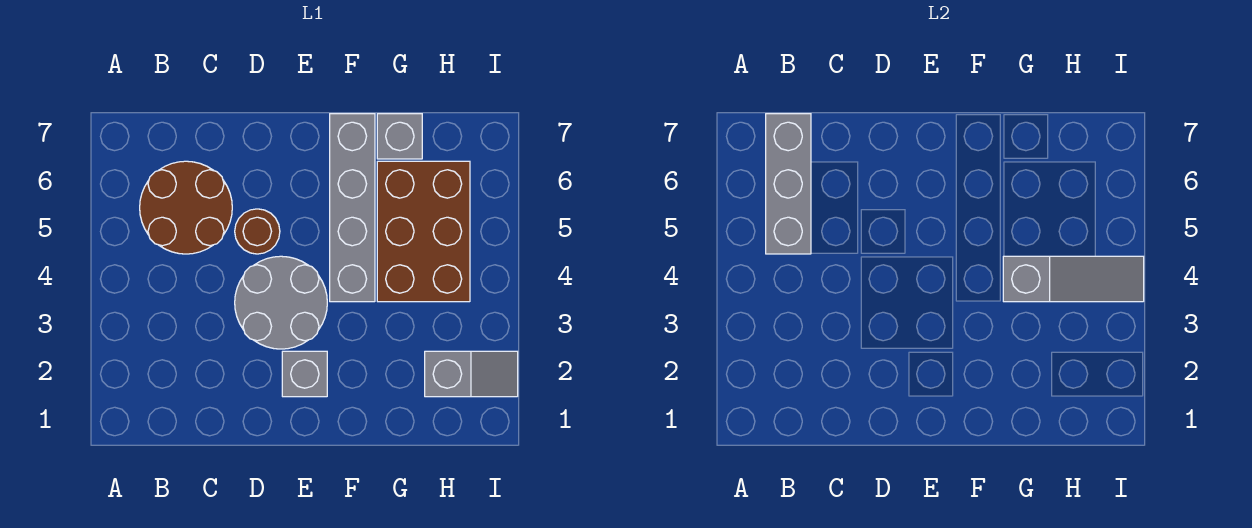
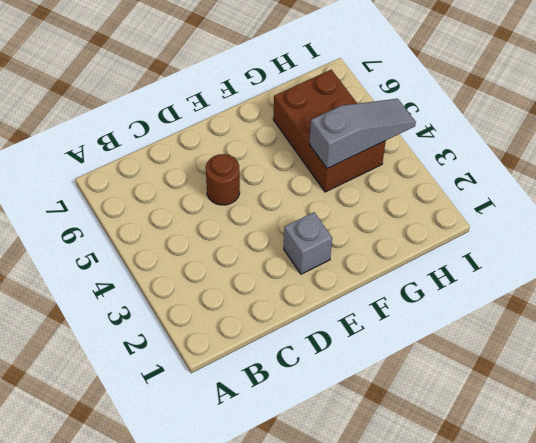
none -> brown 2x2 round brick [140,161,232,254]
none -> grey 2x2 round brick [235,256,327,349]

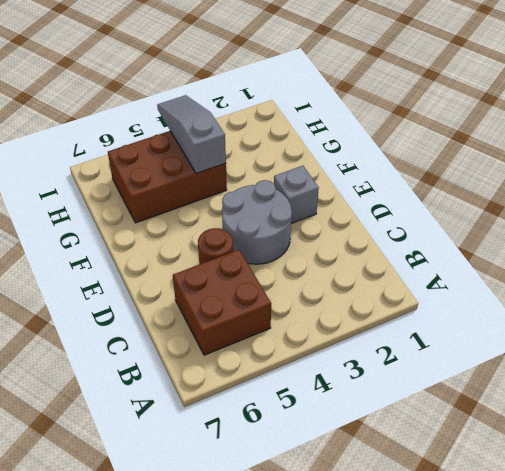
brown 2x2 brick [173,250,271,355] -> brown 2x2 round brick [140,161,232,254]
none -> grey 1x4 brick [330,114,375,302]
none -> grey 1x1 brick [377,114,422,159]

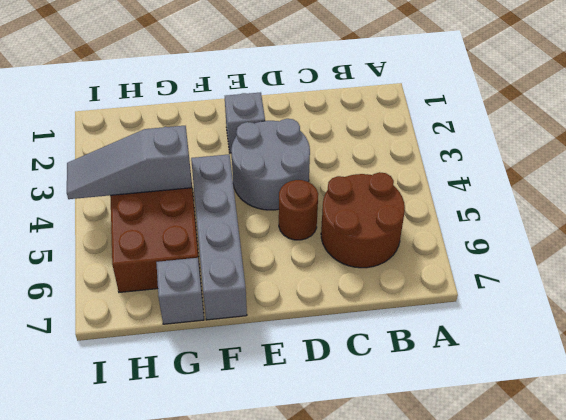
none -> grey 1x2 slope [425,351,518,397]
none -> grey 1x3 brick [766,114,811,254]

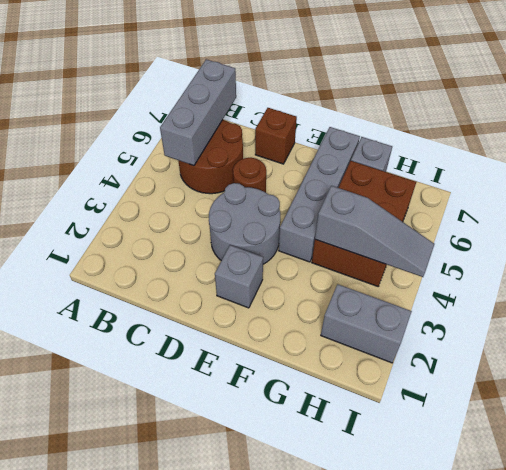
brown 1x1 brick [255,108,297,164] -> none
grey 1x2 brick [321,284,412,363] -> grey 1x2 slope [425,351,518,397]

